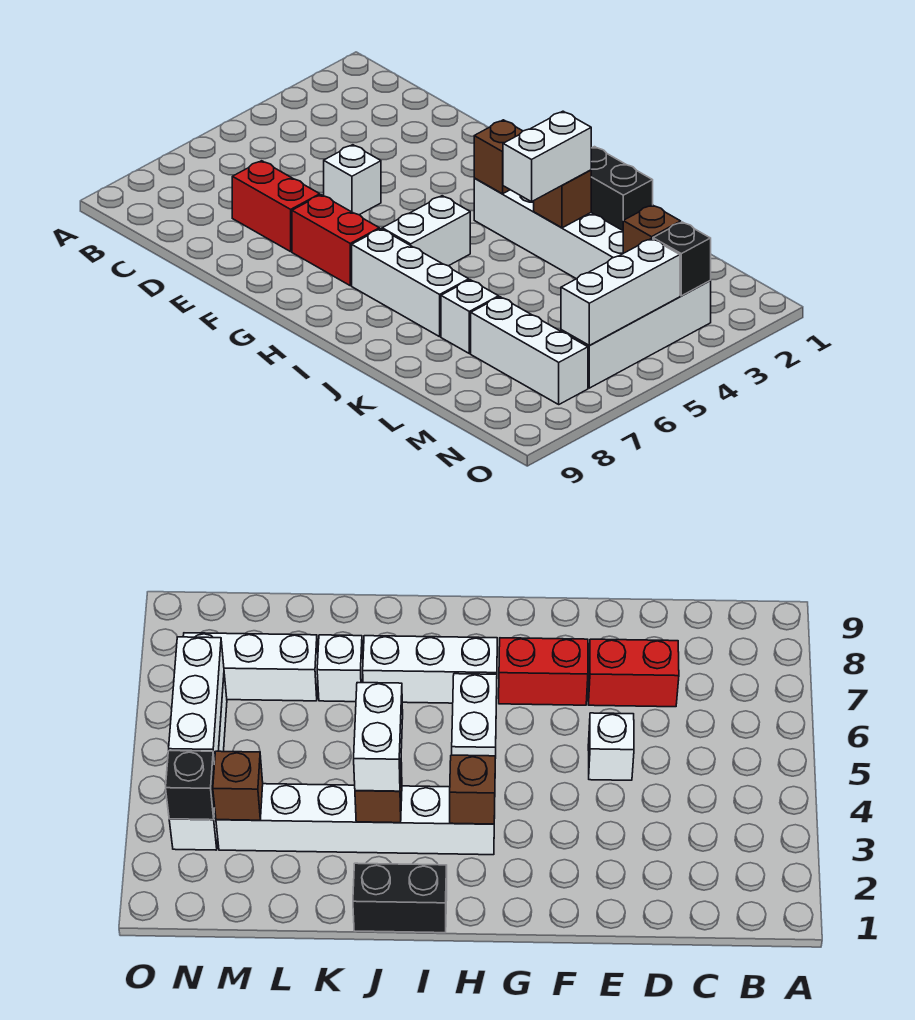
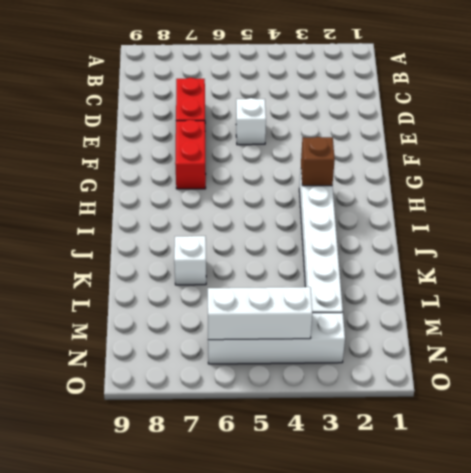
none -> white 1x2 brick [382,196,470,266]
none -> white 1x3 brick [352,229,469,337]
none -> black 1x2 brick [591,147,653,230]

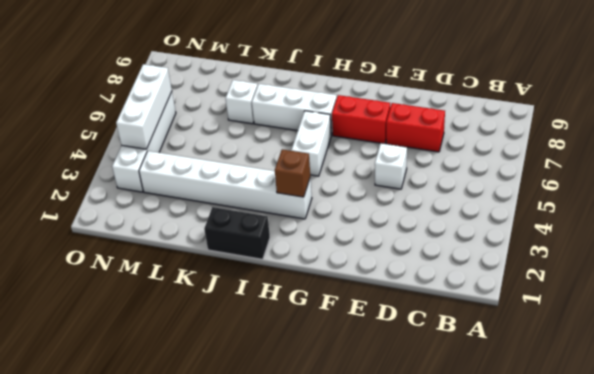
none -> white 1x3 brick [471,297,588,404]
none -> brown 1x1 brick [534,170,591,228]
none -> brown 1x1 brick [623,205,681,253]

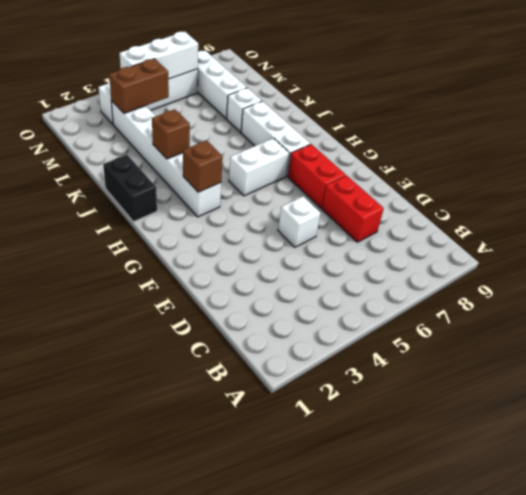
brown 1x2 brick [109,59,169,113] -> brown 1x1 brick [623,205,681,253]
none -> black 1x1 brick [653,222,711,296]
none -> white 1x2 brick [503,111,591,202]

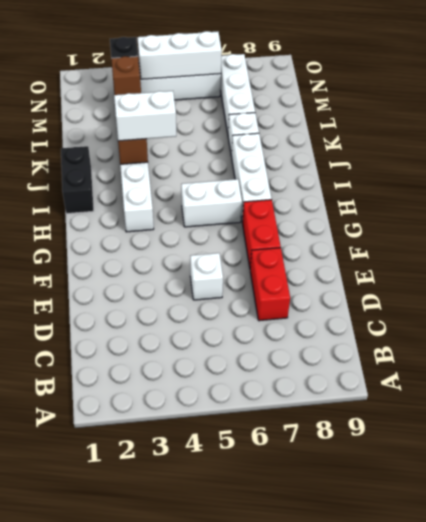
none -> brown 1x1 brick [474,120,522,194]

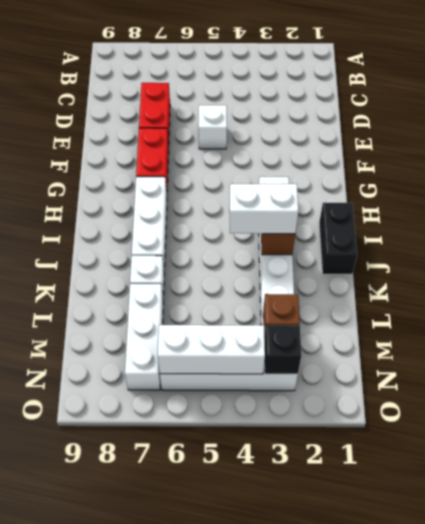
none -> white 1x2 brick [382,196,470,266]
none -> brown 1x1 brick [474,120,522,194]

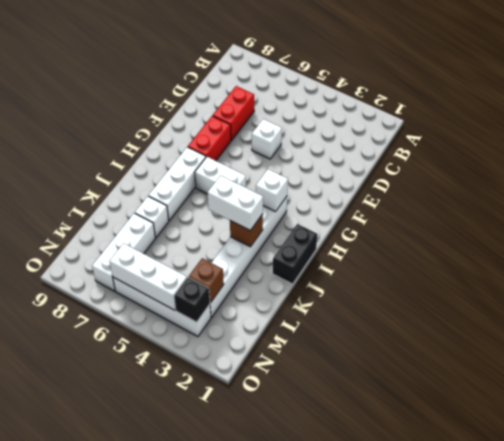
white 1x1 brick [256,169,288,212] -> brown 1x1 brick [474,120,522,194]

